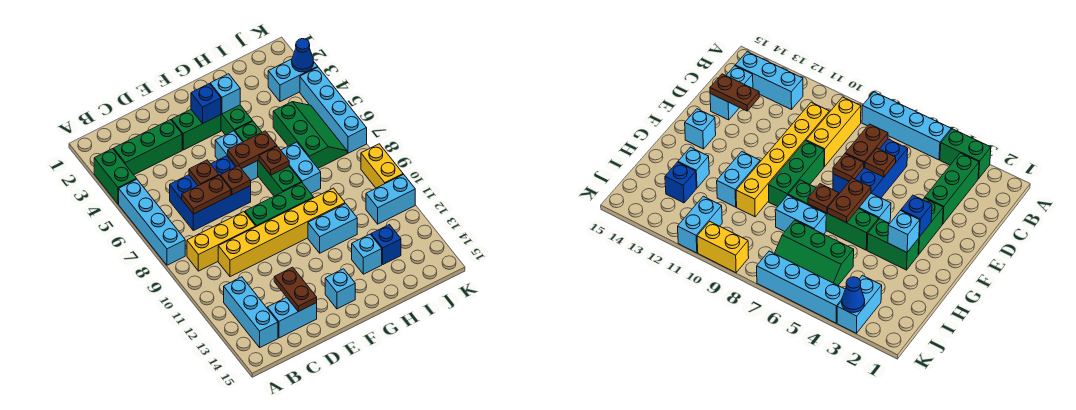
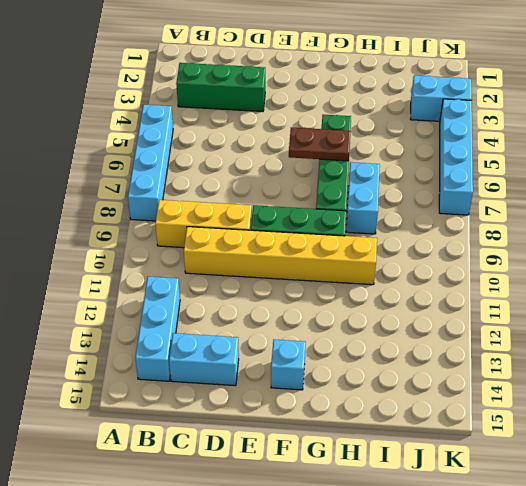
none -> green 1x2 brick [94,149,136,204]
none -> blue 2x3 brick [170,156,251,231]
none -> green 1x2 brick [172,110,221,150]
none -> cyan 1x2 brick [215,131,258,180]

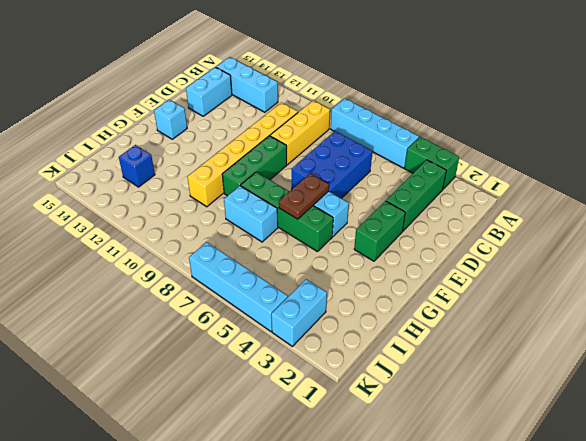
none -> green 1x2 brick [221,105,252,135]
none -> cyan 1x2 brick [308,204,357,253]
none -> cyan 1x1 brick [352,234,382,274]
none -> green 2x3 slope [273,102,347,168]

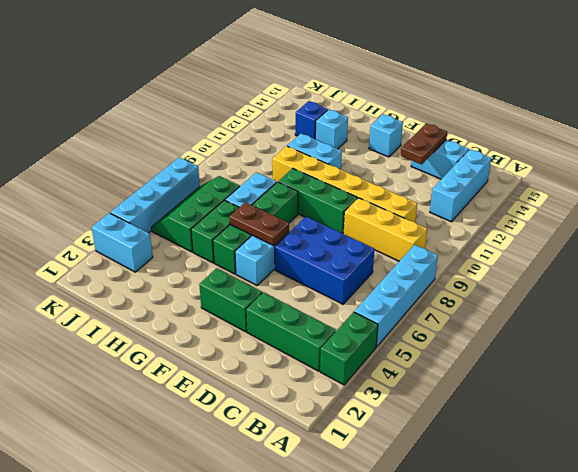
green 1x2 brick [191,200,239,263] -> green 1x2 brick moved to [221,105,252,135]
none -> cyan 1x2 brick [366,174,415,224]
none -> yellow 1x2 brick [361,144,403,188]
none -> brown 1x2 plate [182,175,231,214]
none -> brown 1x1 plate [189,160,219,186]

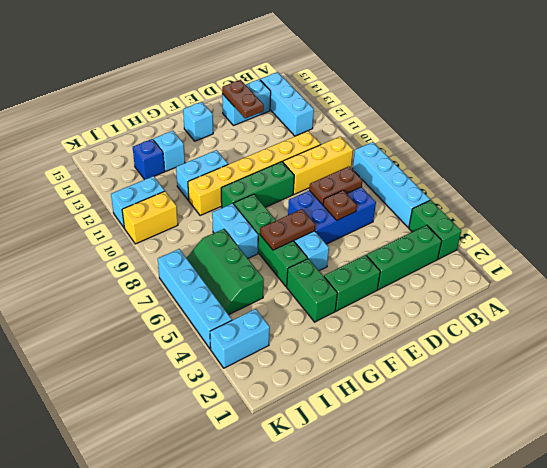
yellow 1x2 brick [122,191,178,244] -> yellow 1x2 brick turned to [361,144,403,188]
none -> brown 1x1 plate [220,166,251,195]
none -> blue 1x1 brick [191,84,221,124]
none -> cyan 1x1 brick [210,74,240,114]
none -> brown 1x1 plate [259,146,289,175]

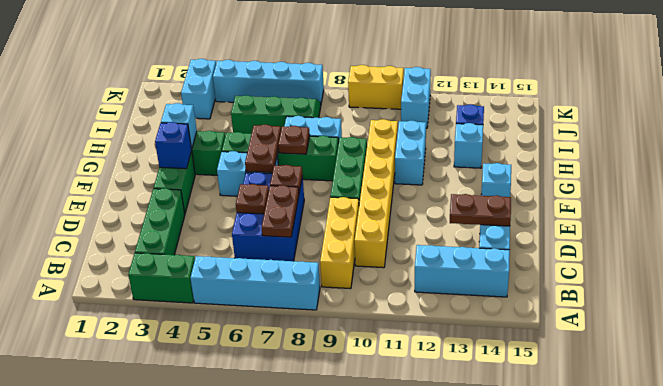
none -> blue 1x1 cone [292,39,314,72]

